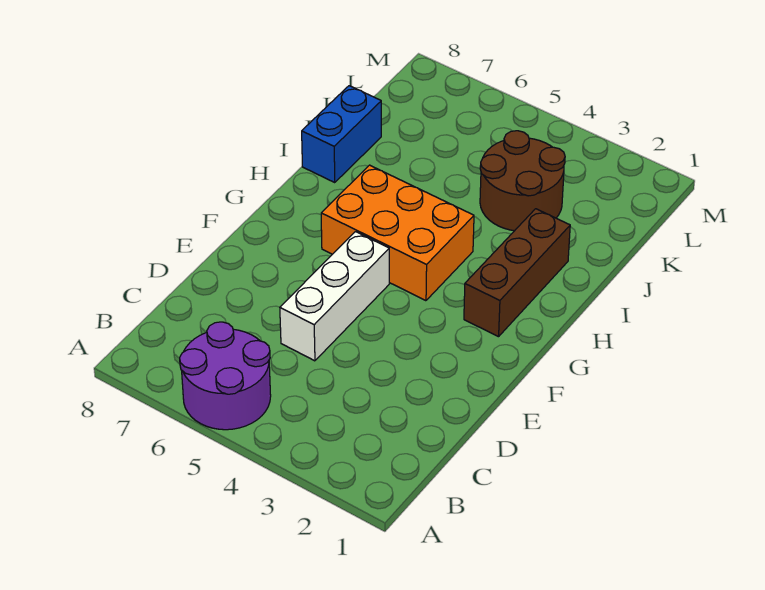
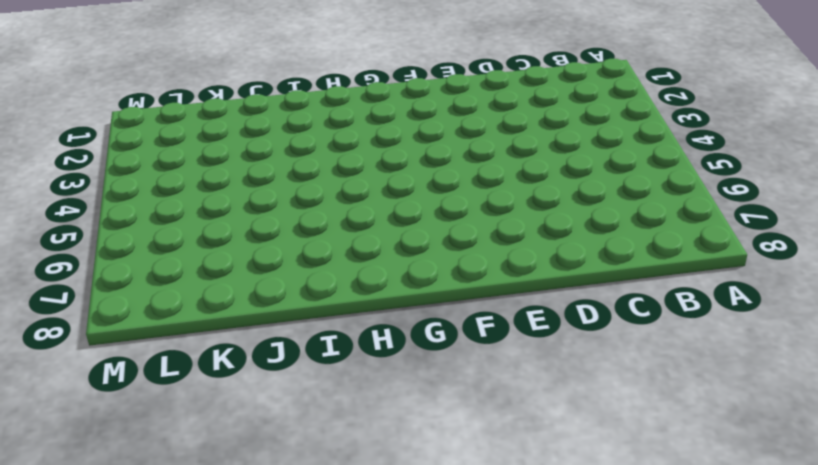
none -> purple 2x2 round brick [180,322,271,430]
none -> white 1x3 brick [280,232,389,361]

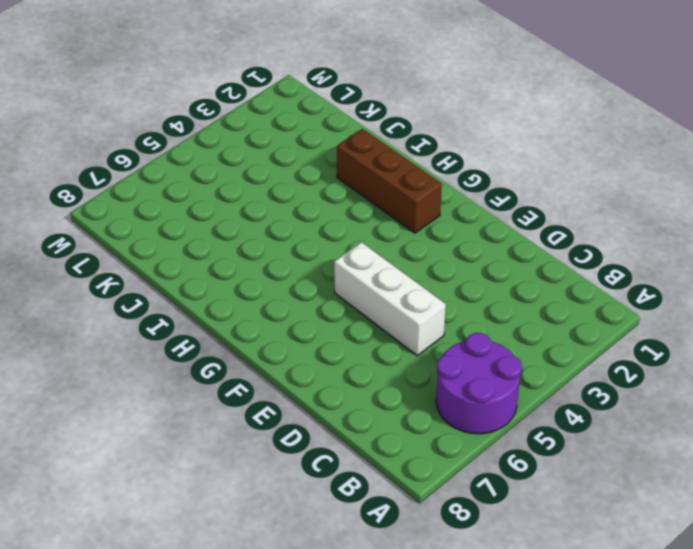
none -> orange 2x3 brick [321,165,474,301]
none -> blue 1x2 brick [302,86,381,182]

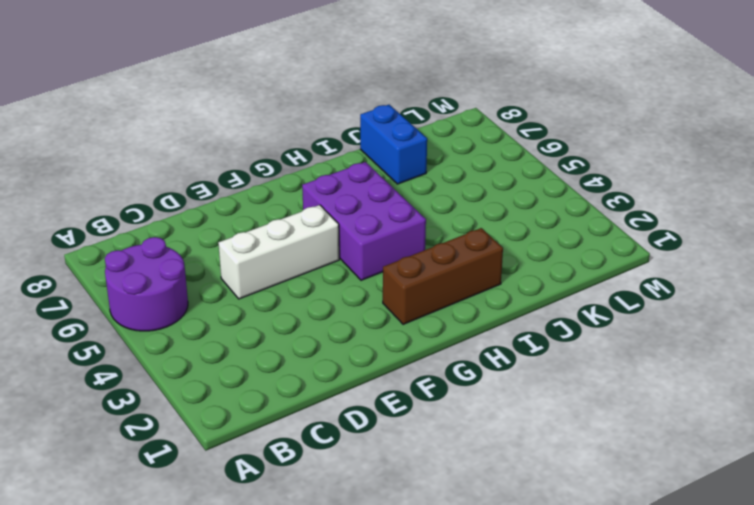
purple 2x3 brick [302,162,426,280] -> orange 2x3 brick [321,165,474,301]
blue 1x2 brick [360,105,427,184] -> blue 1x2 brick turned to [302,86,381,182]
none -> brown 2x2 round brick [480,131,565,231]

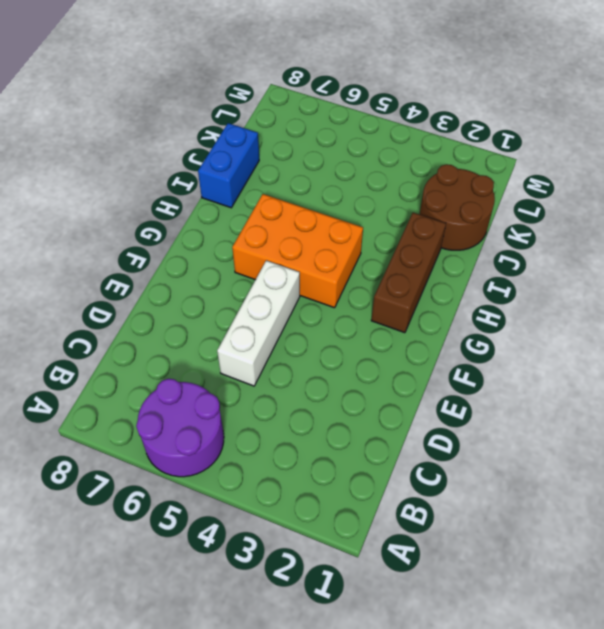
brown 2x2 round brick [420,164,495,250] -> brown 2x2 round brick moved to [480,131,565,231]

